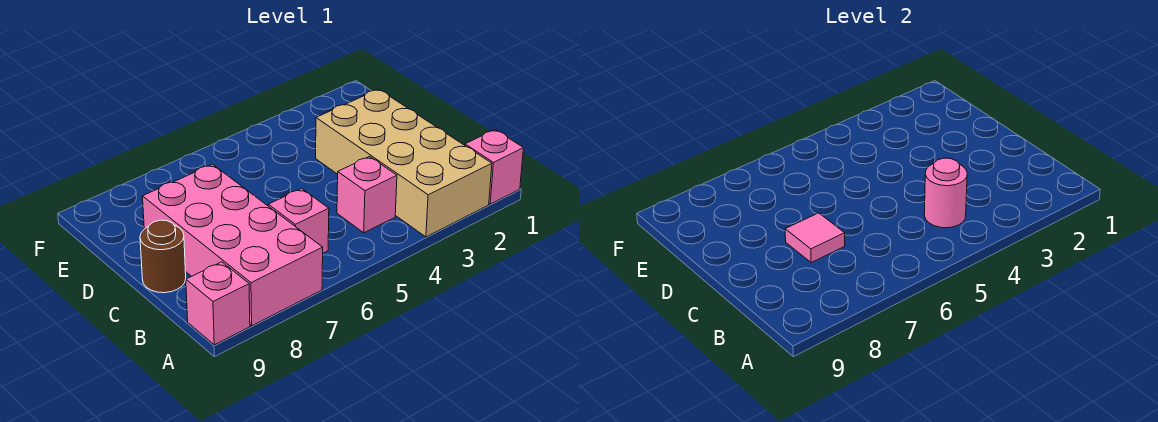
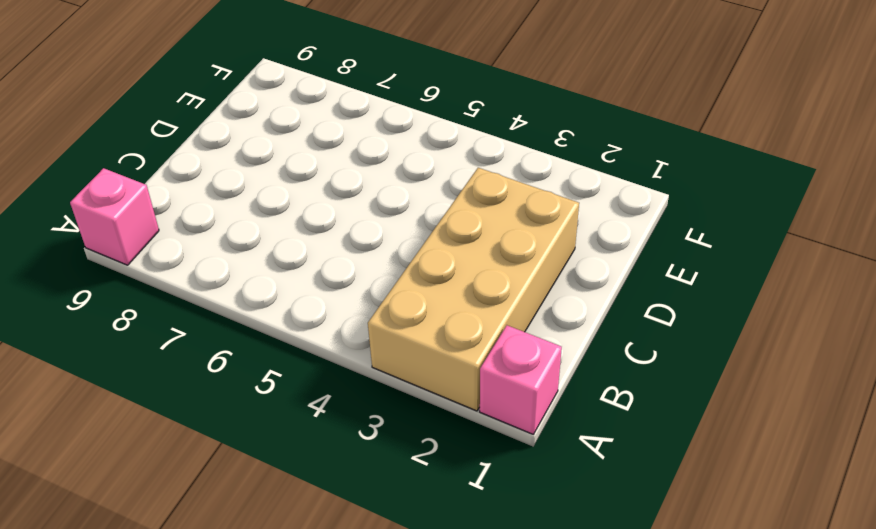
none -> pink 2x4 brick [142,164,323,326]
none -> pink 1x1 brick [337,157,397,233]

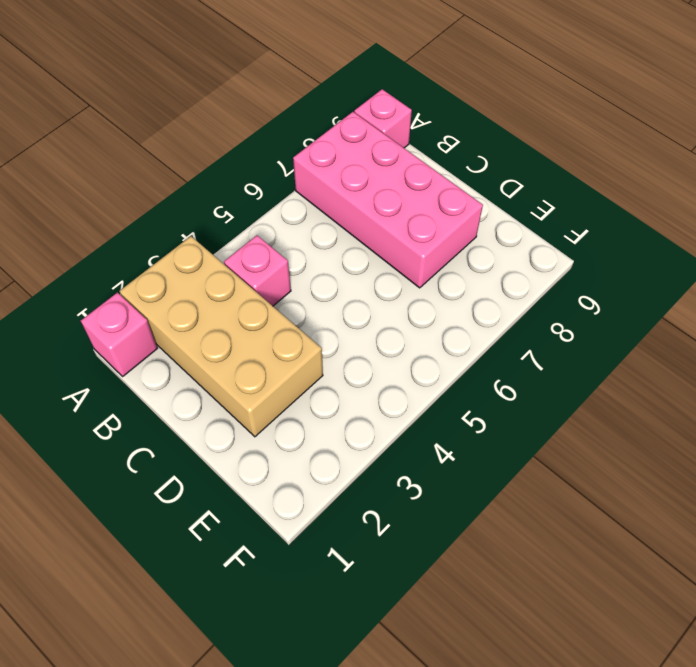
none -> pink 1x1 brick [268,189,329,253]
none -> brown 1x1 round brick [140,220,186,293]

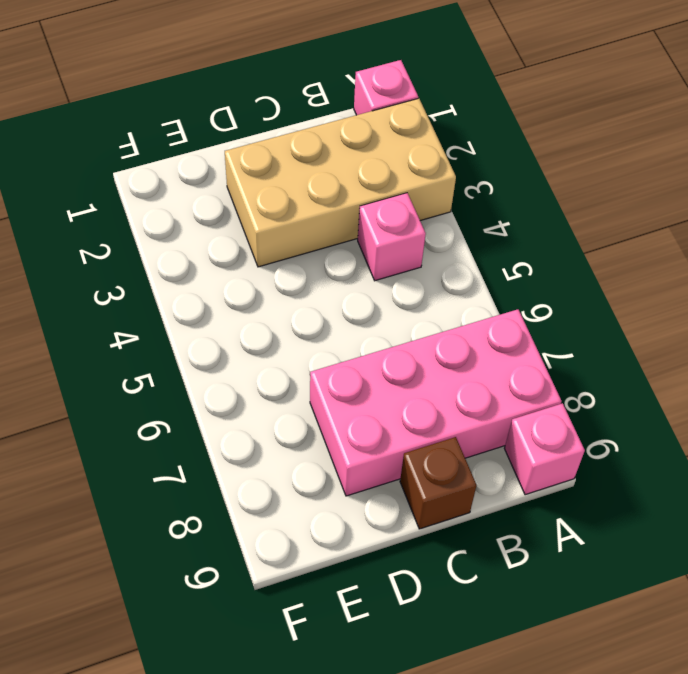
brown 1x1 brick [400,437,476,529] -> brown 1x1 round brick [140,220,186,293]
none -> pink 1x1 brick [268,189,329,253]
none -> pink 1x1 round brick [924,158,967,228]

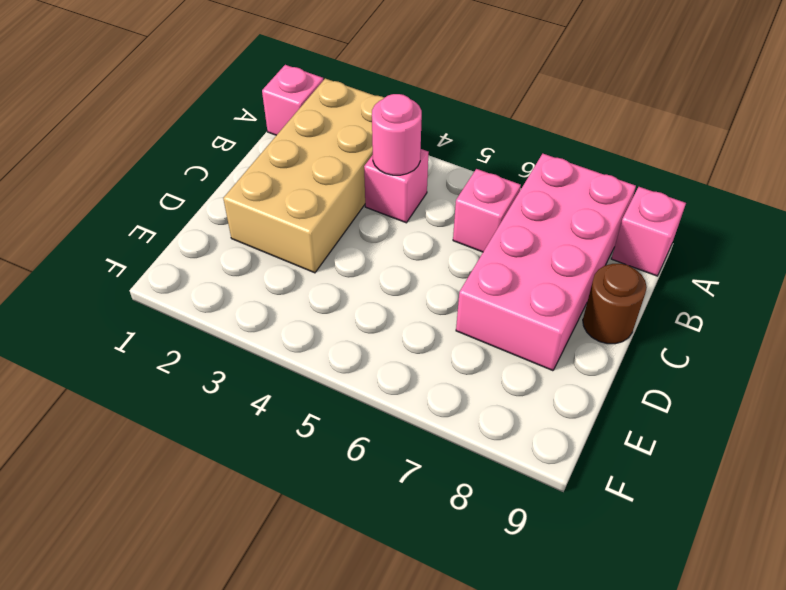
none -> pink 1x1 tile [785,213,845,263]

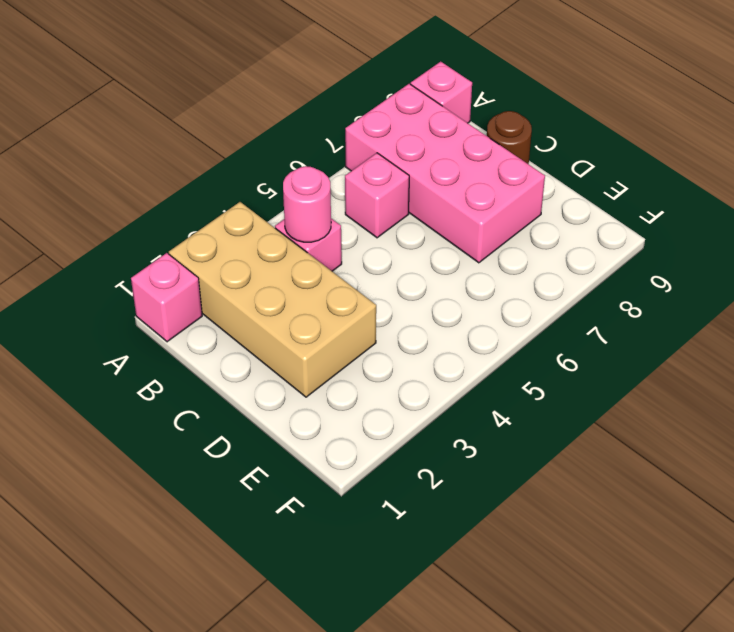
none -> pink 1x1 tile [785,213,845,263]

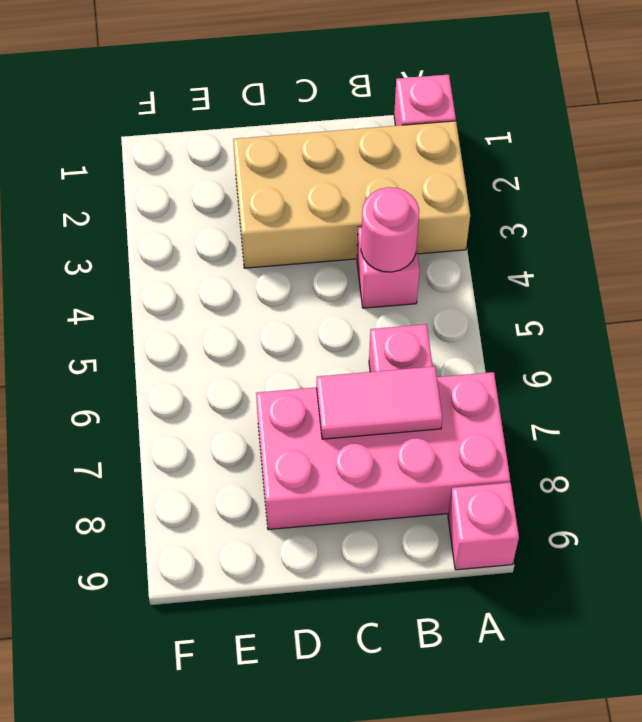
pink 1x2 tile [317,366,442,439] -> pink 1x1 tile [785,213,845,263]
none -> brown 1x1 round brick [140,220,186,293]

